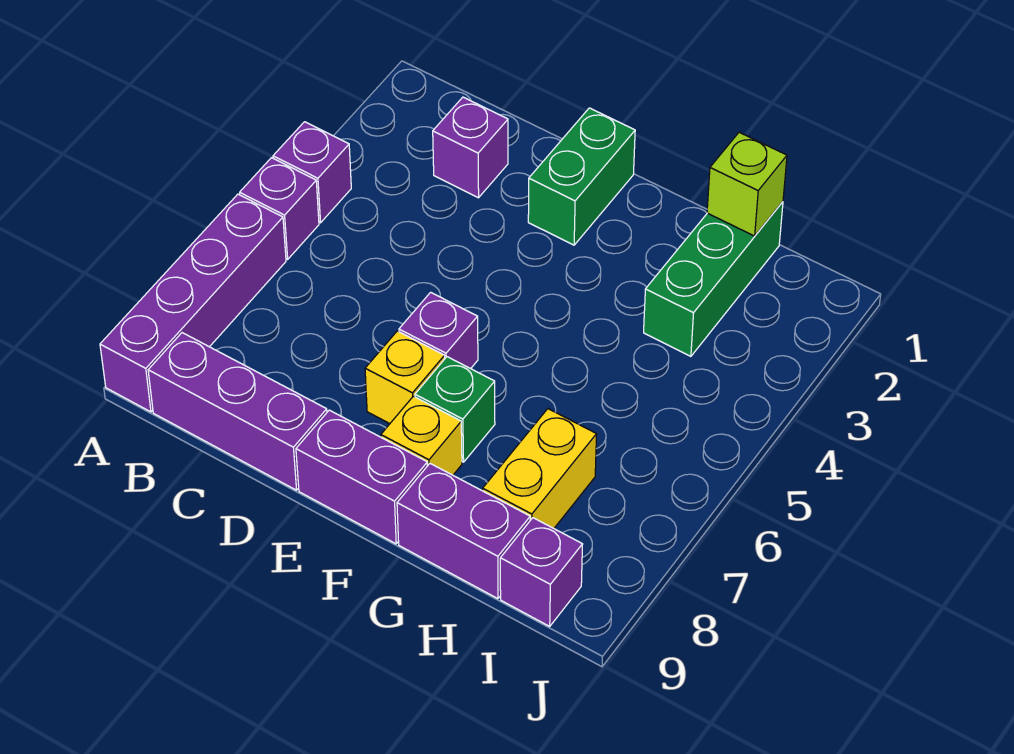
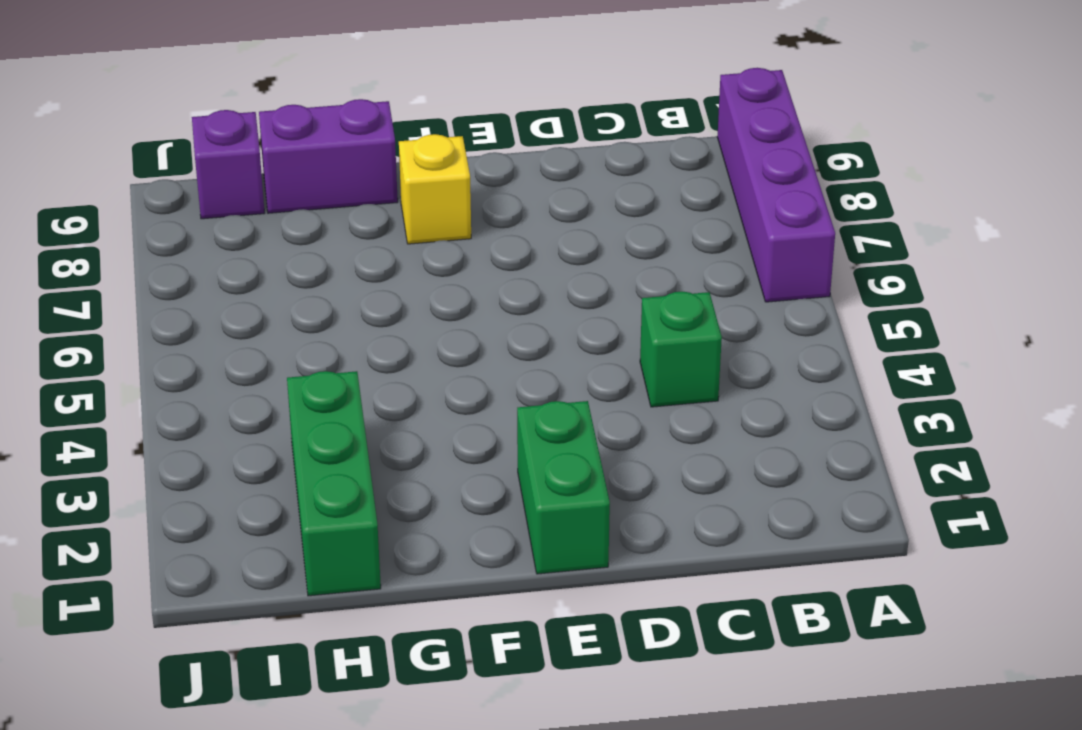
green 1x1 brick [640,292,722,407] -> green 1x1 brick moved to [415,357,495,462]
none -> purple 1x1 brick [273,122,351,223]
none -> purple 1x1 brick [240,158,319,259]
none -> purple 1x3 brick [148,333,327,490]

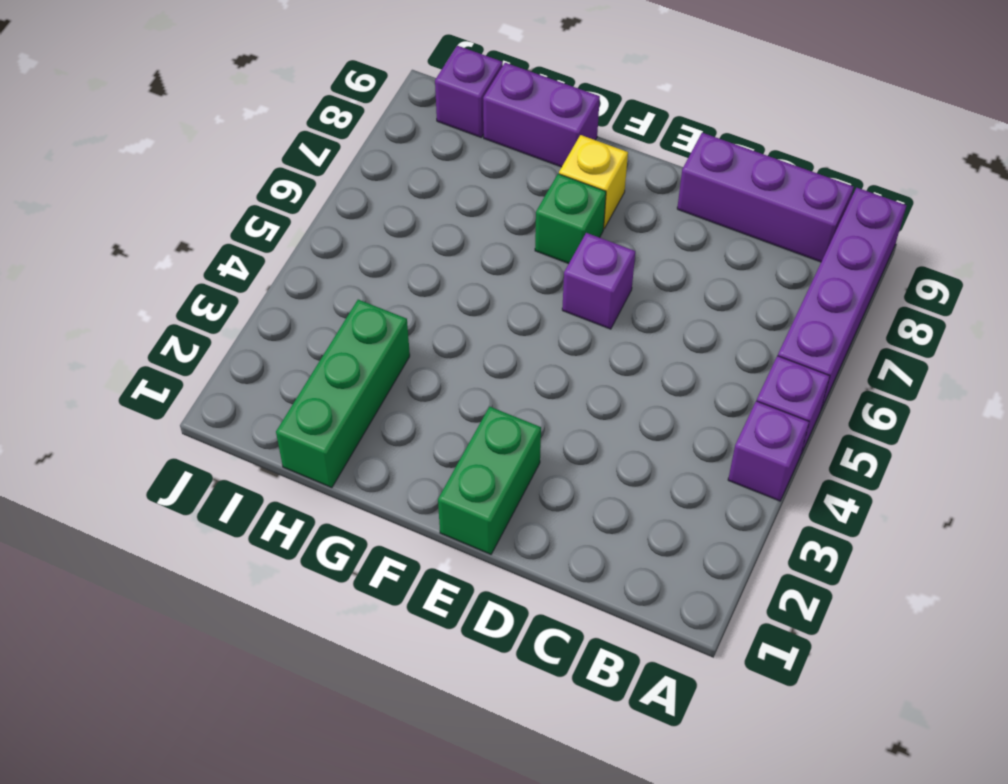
none -> purple 1x1 brick [433,97,508,198]
none -> yellow 1x1 brick [365,331,445,424]
none -> purple 1x2 brick [296,410,427,544]

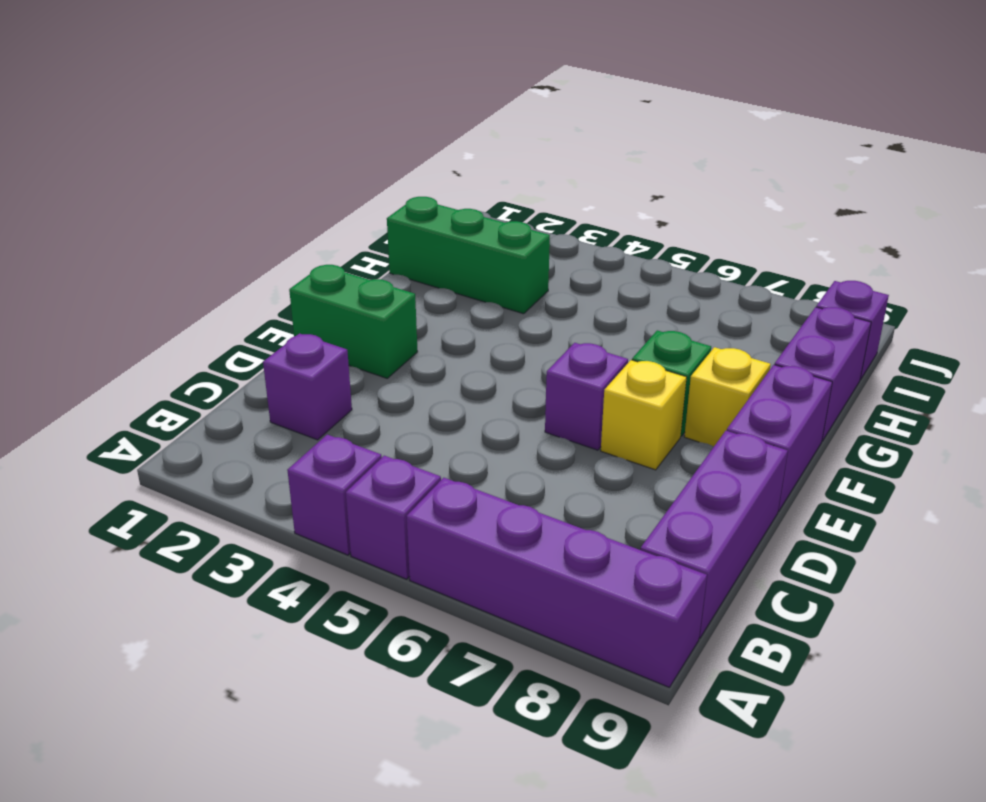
none -> yellow 1x2 brick [483,409,597,528]
none -> lime 1x1 brick [707,132,787,236]

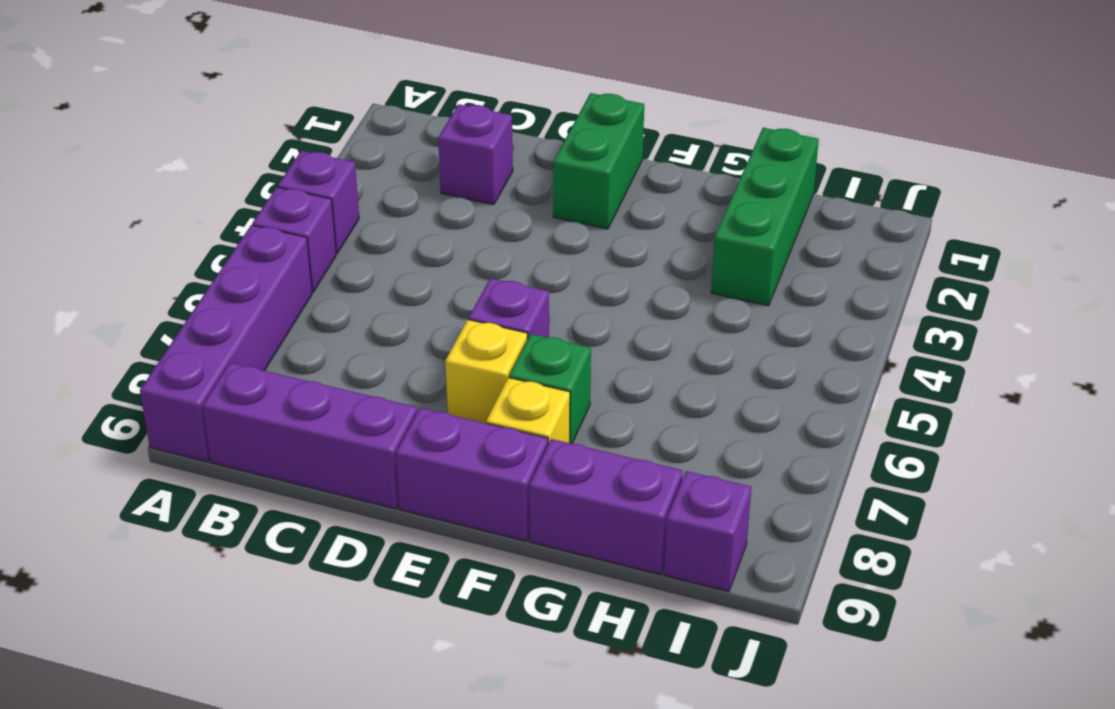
none -> yellow 1x2 brick [483,409,597,528]
none -> lime 1x1 brick [707,132,787,236]

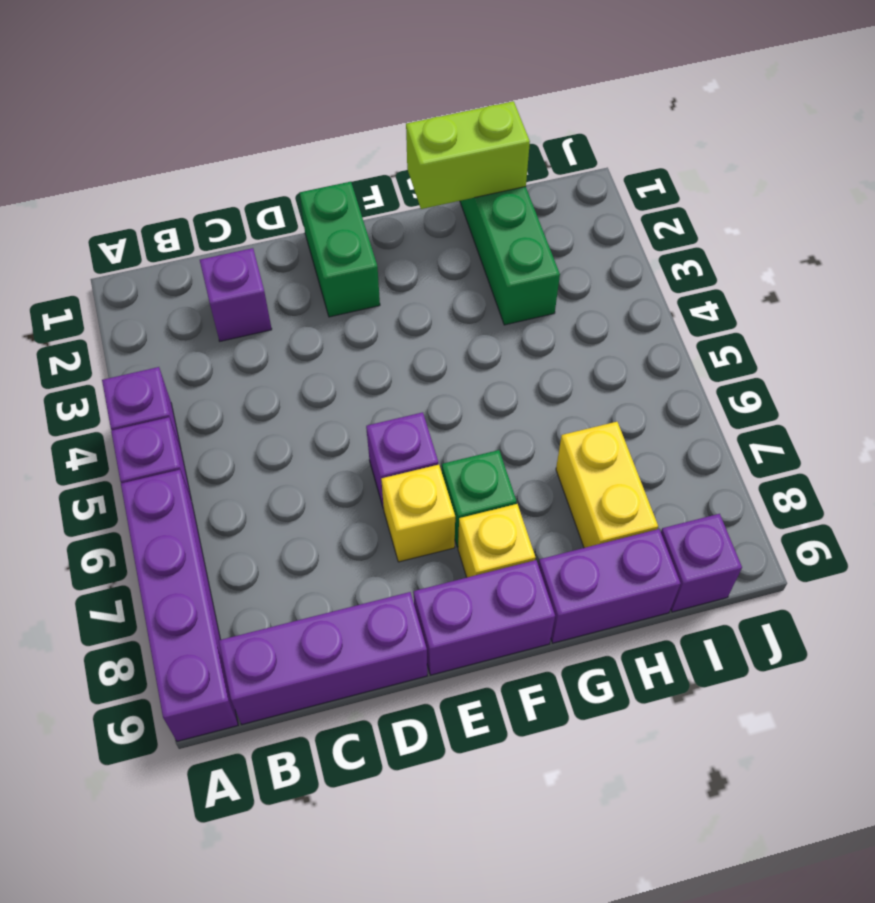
lime 1x2 brick [406,101,530,209] -> lime 1x1 brick [707,132,787,236]

